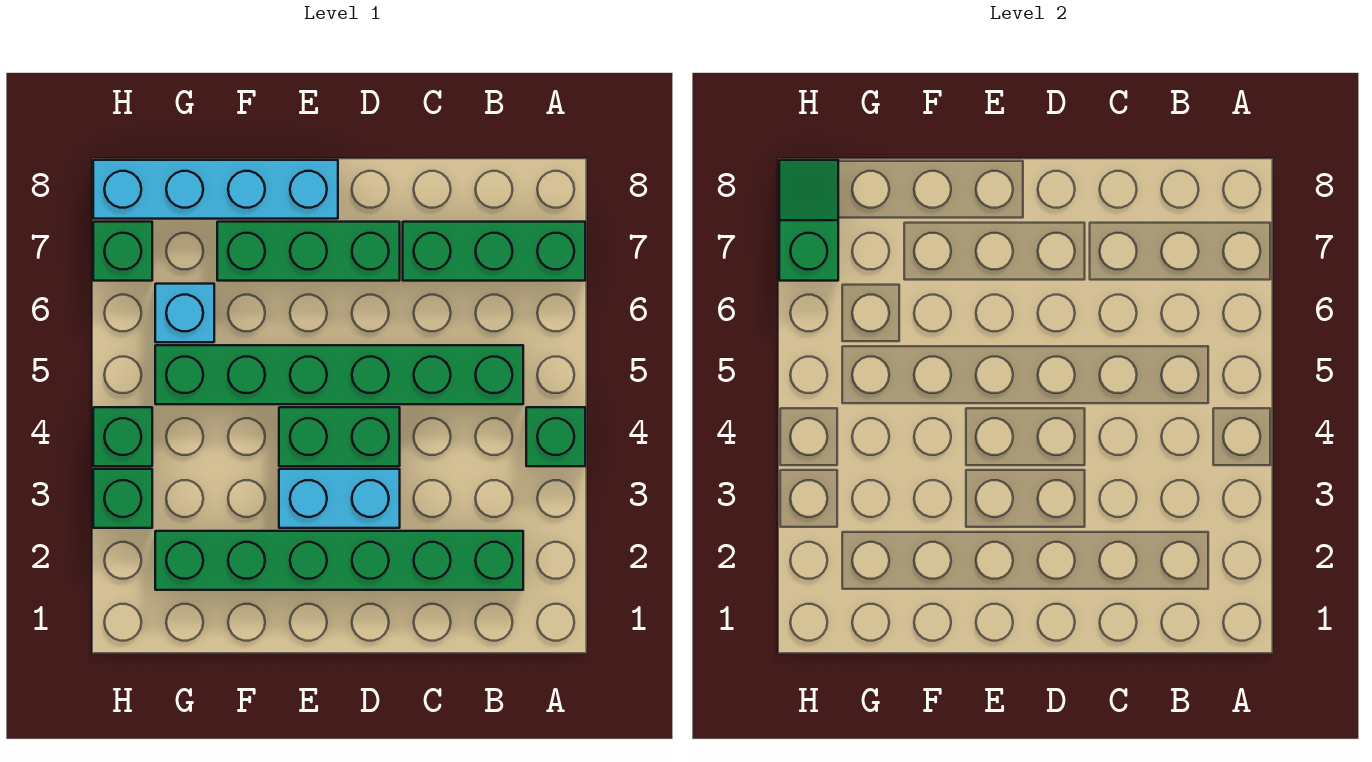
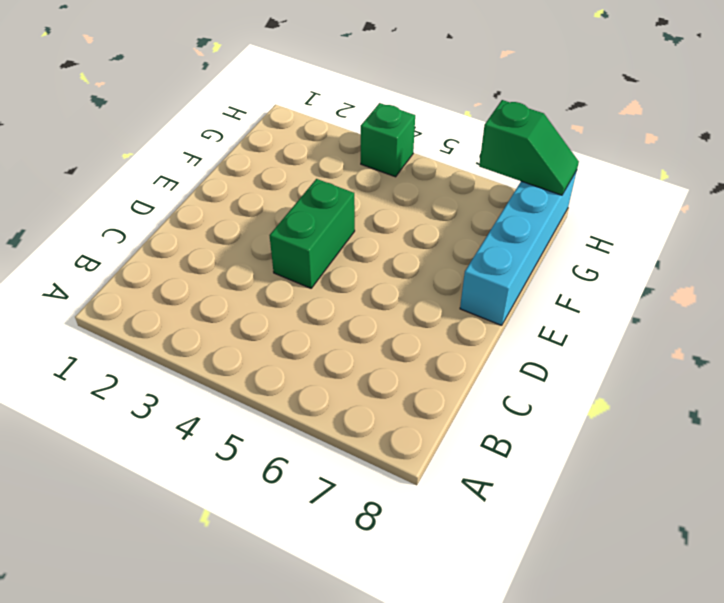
none -> green 1x1 brick [526,407,585,466]
none -> green 1x3 brick [403,222,585,281]
none -> green 1x6 brick [155,531,523,590]

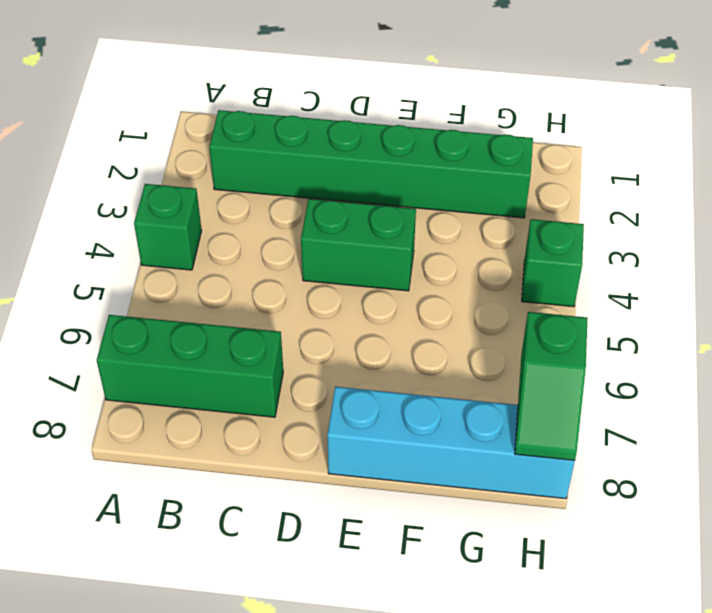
none -> green 1x6 brick [155,345,523,404]
none -> cyan 1x2 brick [279,469,400,528]
none -> green 1x3 brick [217,222,400,281]

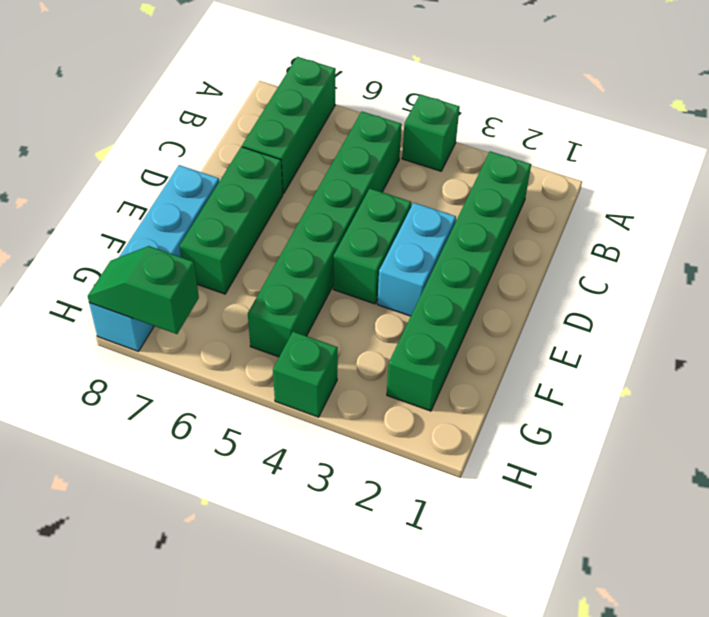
none -> cyan 1x1 brick [155,284,214,342]
none -> green 1x1 brick [93,469,152,528]
none -> green 1x1 brick [93,222,152,281]

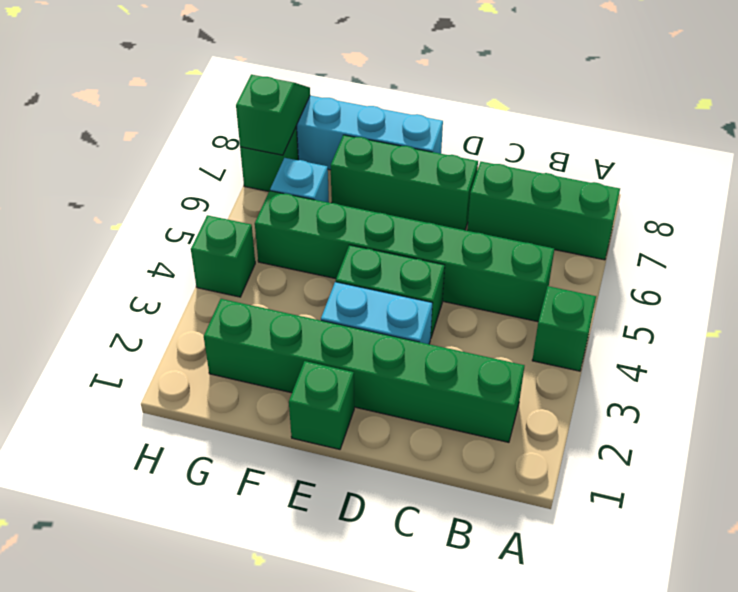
green 1x1 brick [289,361,354,449] -> green 1x1 brick moved to [93,469,152,528]

